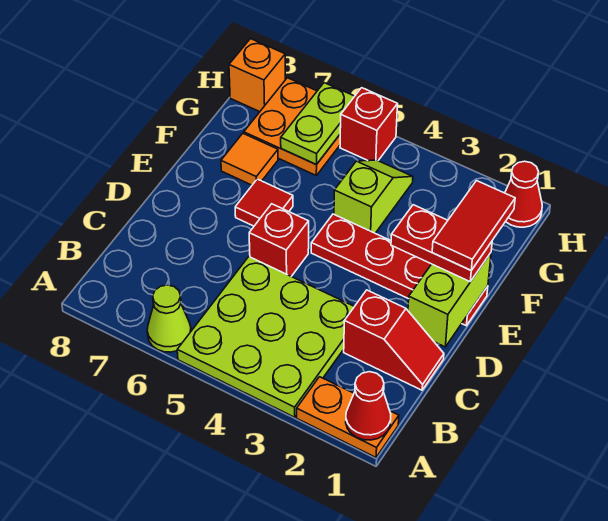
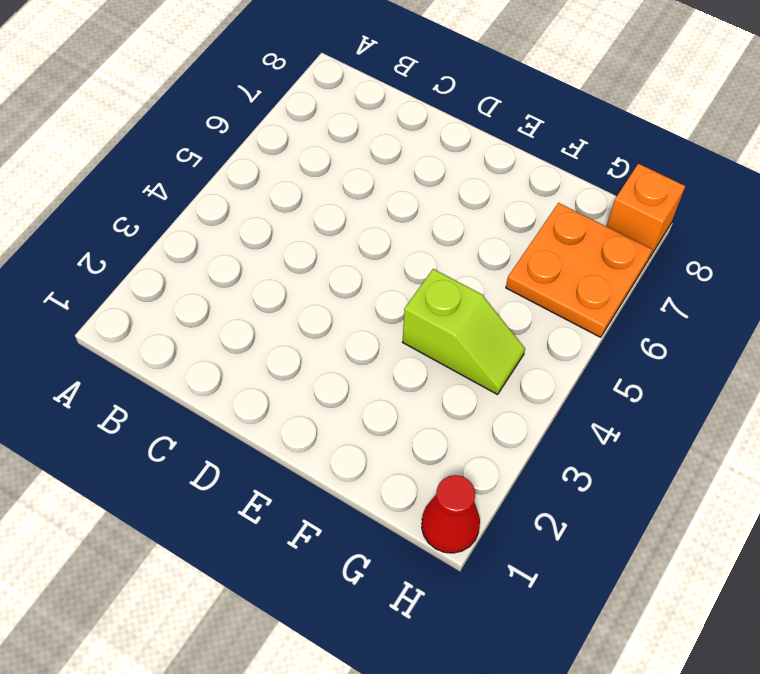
none -> orange 1x2 plate [297,377,399,457]
none -> lime 3x3 plate [177,257,354,417]
none -> lime 1x1 cone [147,285,191,352]

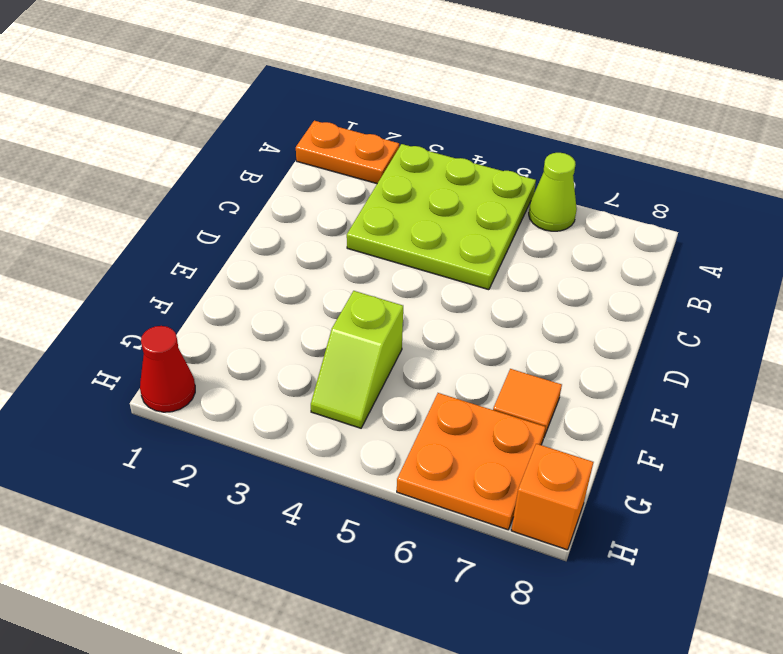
none -> red 1x2 slope [344,290,444,390]
none -> red 1x1 brick [249,204,309,276]
none -> red 1x4 plate [311,214,488,326]

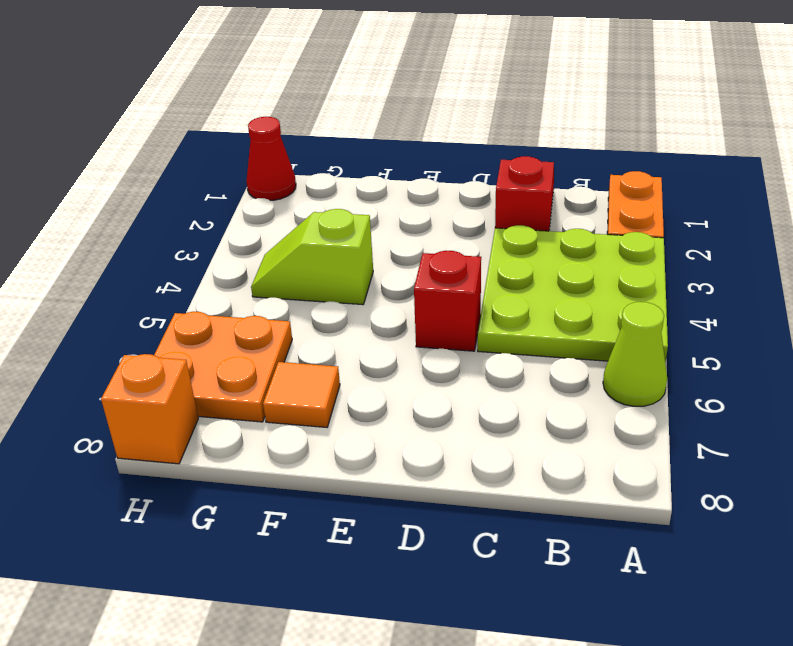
none -> red 1x4 plate [311,214,488,326]
none -> red 1x1 tile [235,179,293,226]
none -> red 1x1 brick [340,88,398,161]

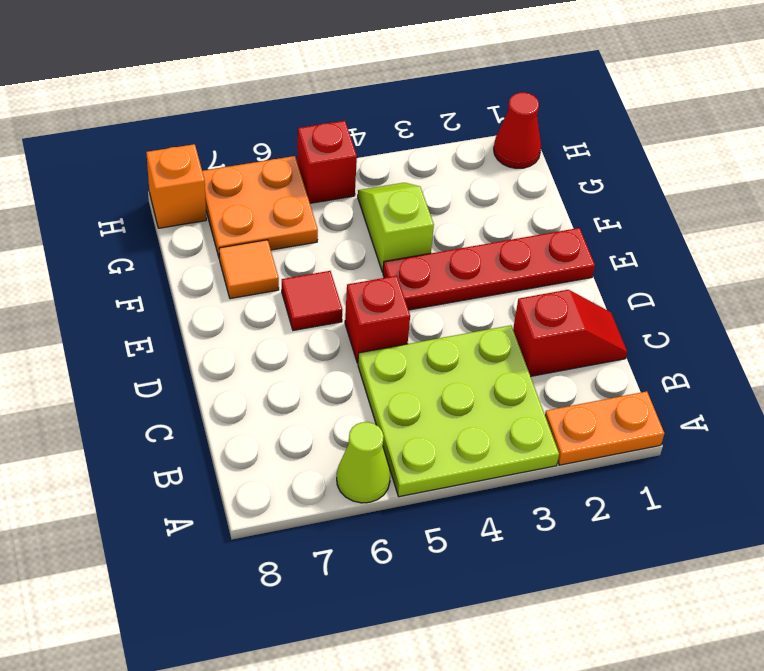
none -> red 1x1 cone [346,372,391,440]
none -> lime 1x2 brick [408,253,491,347]
none -> lime 1x2 plate [281,83,355,165]

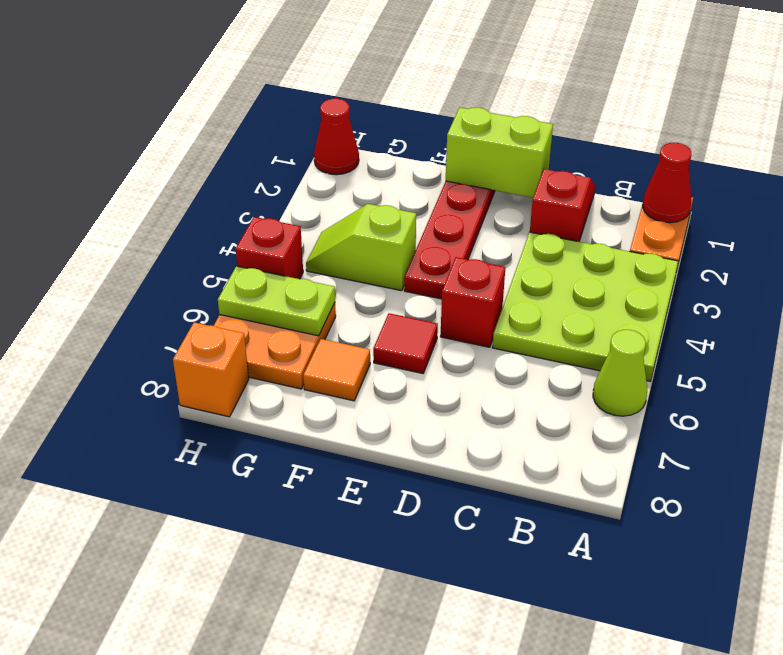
none -> red 1x2 plate [391,205,492,282]
none -> red 1x2 tile [432,181,515,270]

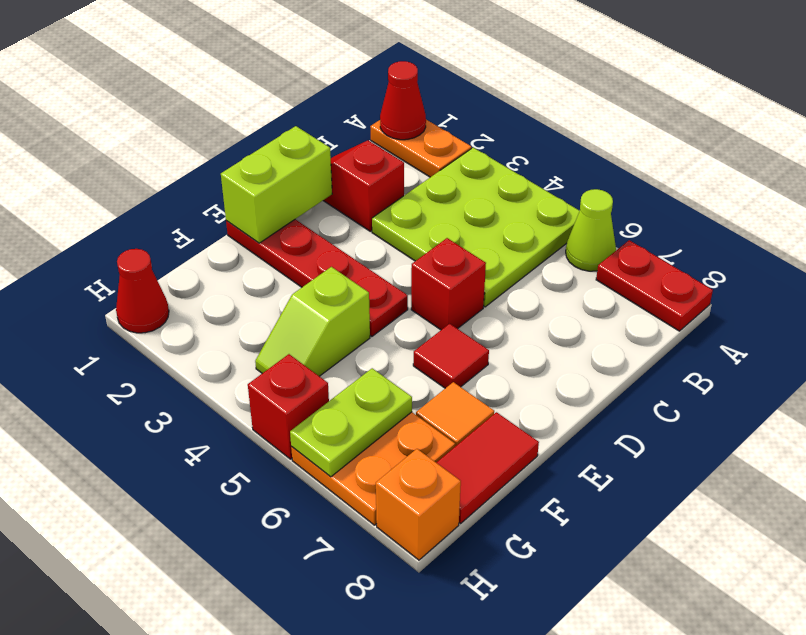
red 1x2 plate [596,240,713,331] -> red 1x2 plate moved to [391,205,492,282]
red 1x2 tile [436,412,539,523] -> red 1x2 tile moved to [432,181,515,270]

